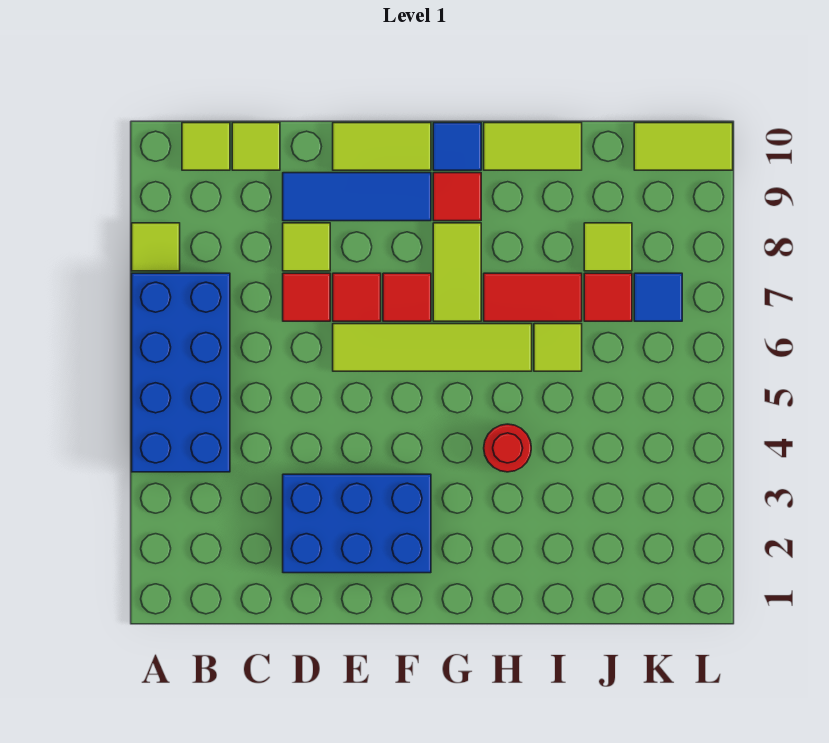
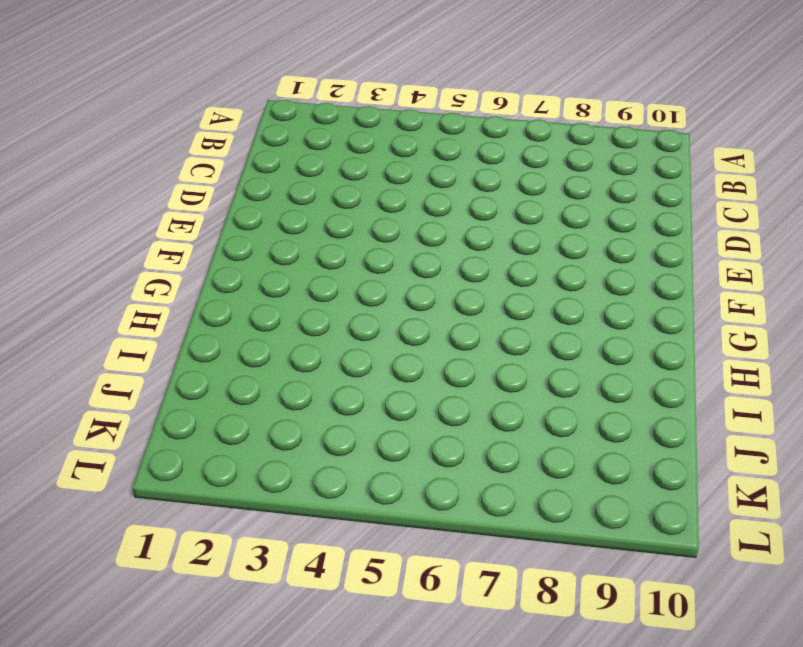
none -> blue 2x4 brick [132,273,230,472]
none -> lime 1x1 tile [132,223,180,271]
none -> lime 1x1 tile [182,123,230,170]

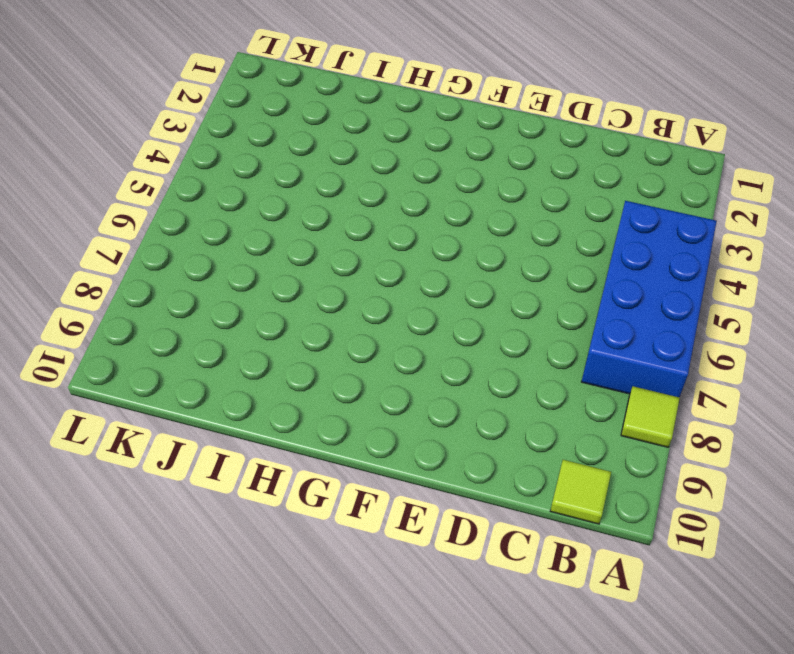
none -> lime 1x1 tile [232,123,280,170]
none -> blue 2x3 brick [283,474,431,573]
none -> red 1x1 tile [283,273,330,321]

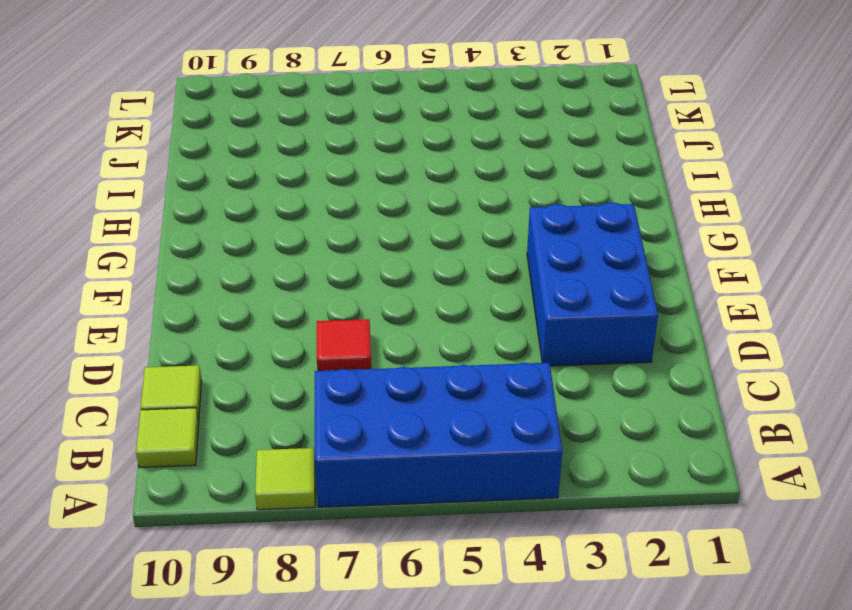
none -> lime 1x1 tile [283,223,330,271]
none -> blue 1x3 tile [283,173,431,221]
none -> lime 1x4 tile [333,324,532,371]

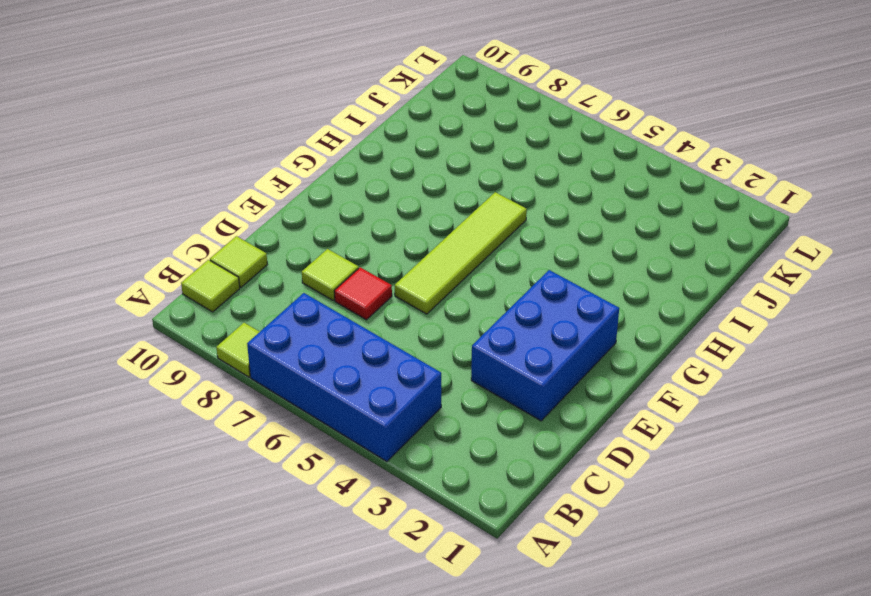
none -> blue 1x3 tile [283,173,431,221]
none -> red 1x1 tile [333,273,381,321]
none -> lime 1x2 tile [333,123,431,170]

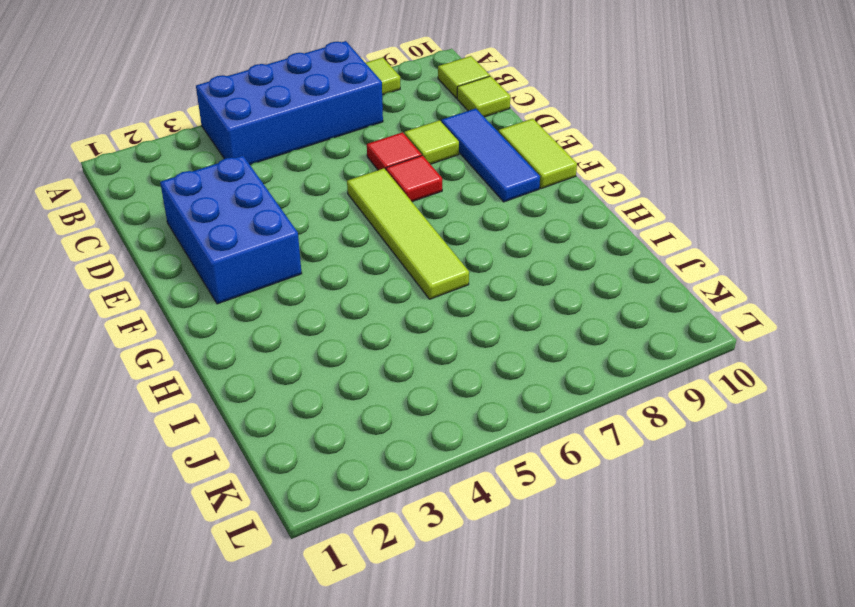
none -> red 1x1 tile [383,273,431,321]
none -> lime 1x2 tile [433,223,481,321]
none -> red 1x1 tile [433,173,481,221]

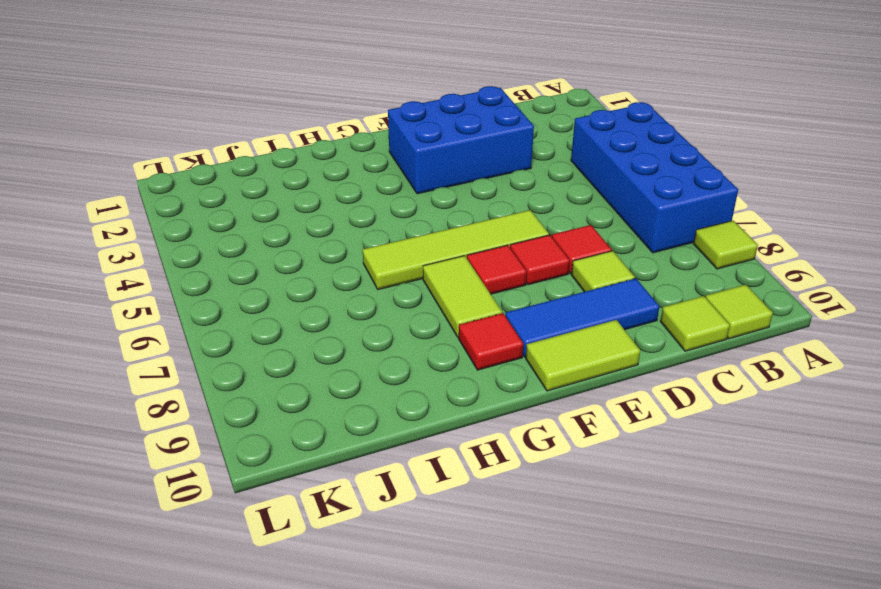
none -> blue 1x1 tile [433,123,481,170]
none -> red 1x1 round brick [484,424,531,472]
none -> red 1x2 tile [484,273,582,321]

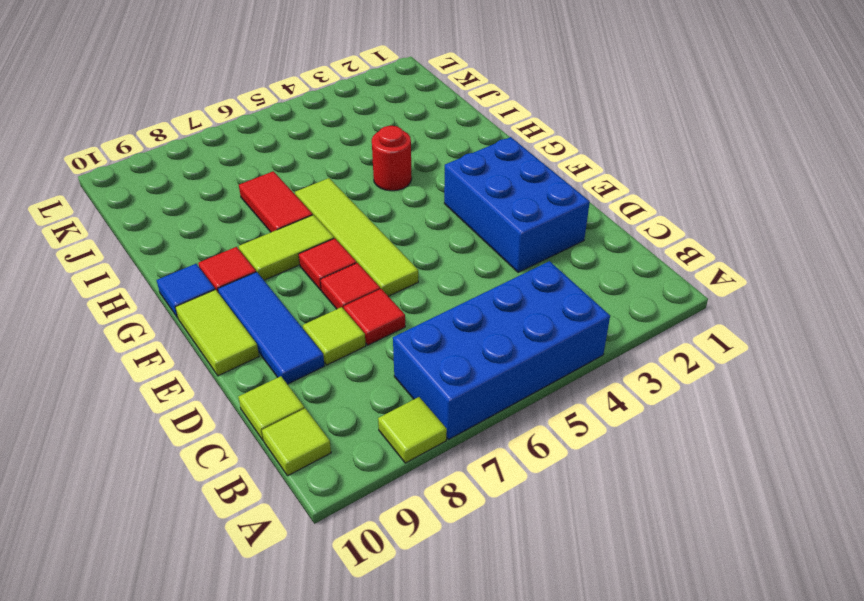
none -> lime 1x2 tile [484,123,582,170]
none -> lime 1x1 tile [534,324,582,371]
none -> red 1x1 tile [584,273,632,321]

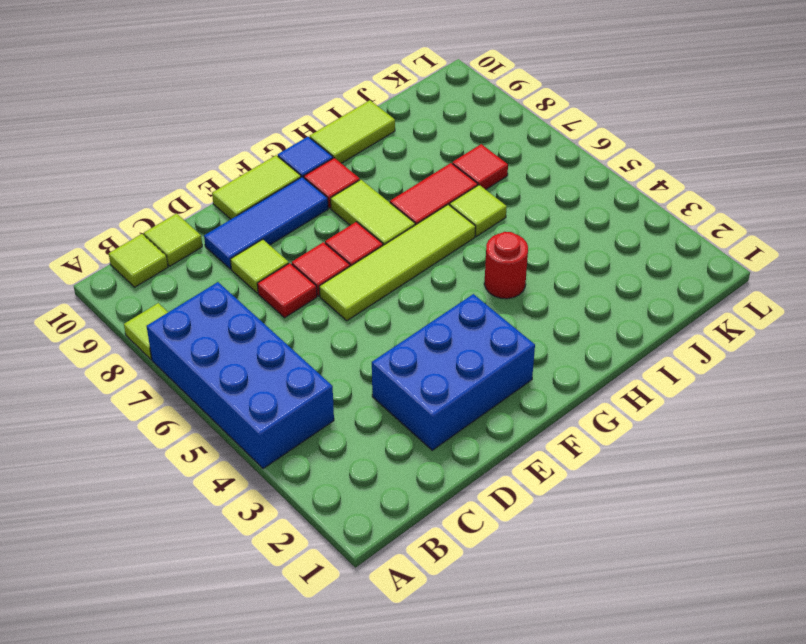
none -> lime 1x1 tile [584,223,632,271]
none -> blue 1x1 tile [634,273,682,321]
none -> lime 1x2 tile [634,123,733,170]

